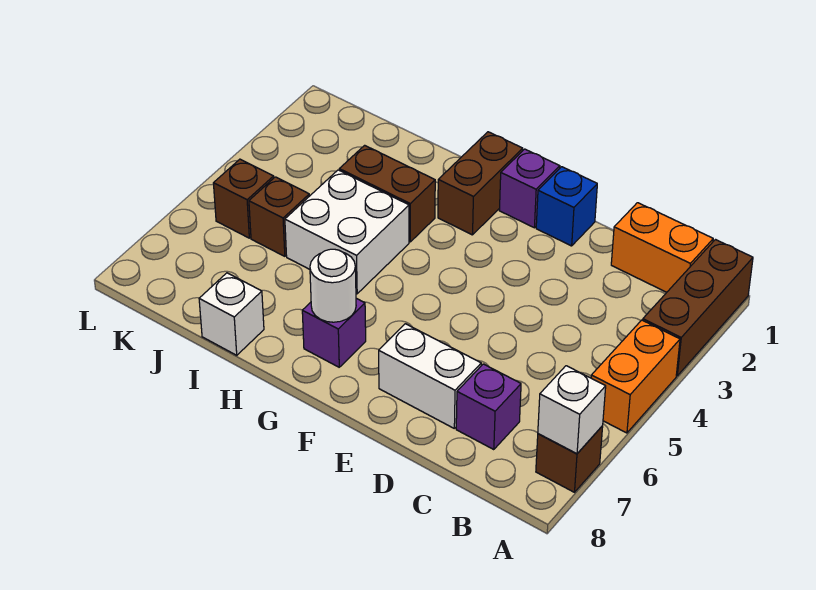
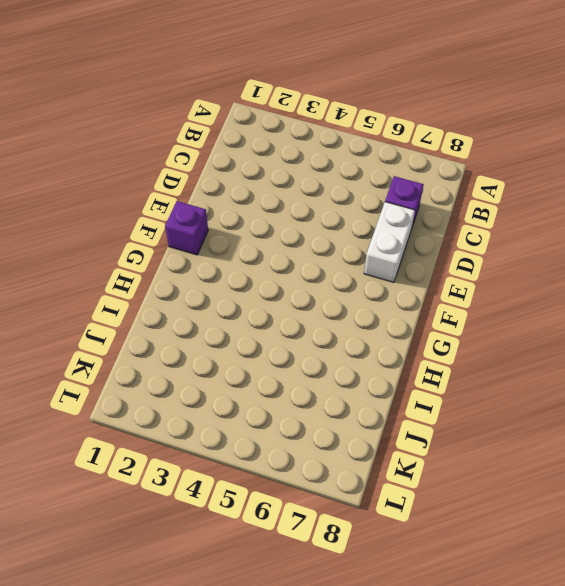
none -> brown 1x3 brick [643,240,753,376]
none -> orange 1x2 brick [591,320,680,433]
none -> brown 1x1 brick [536,426,603,492]

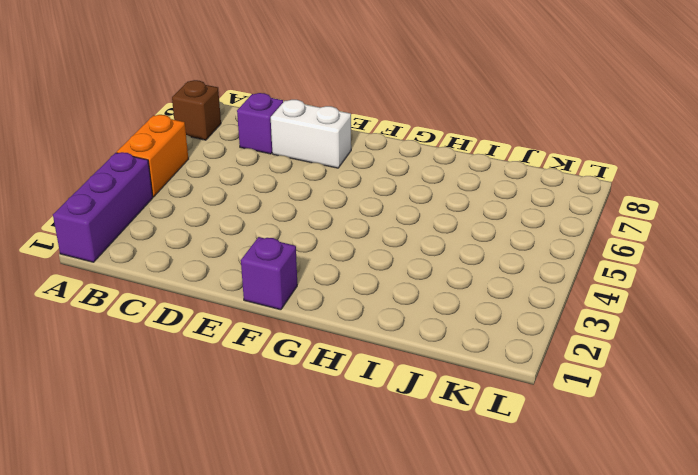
purple 1x3 brick [53,152,153,262] -> brown 1x3 brick [643,240,753,376]
none -> orange 1x2 brick [611,203,713,292]
none -> blue 1x1 brick [536,167,597,246]
none -> brown 1x2 brick [438,132,523,235]

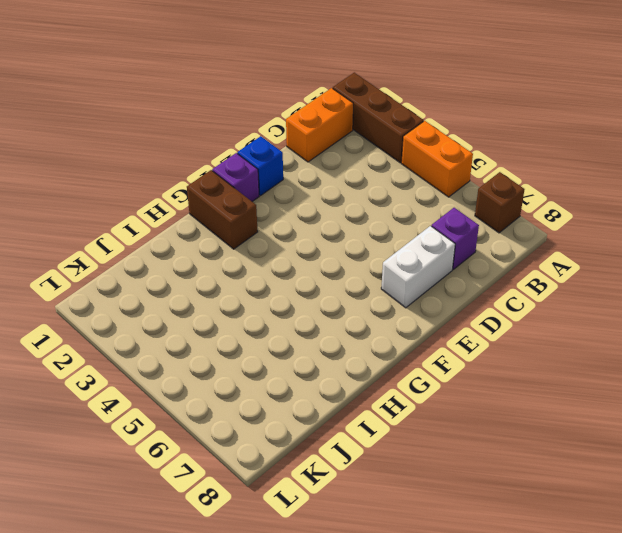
none -> purple 1x1 brick [302,298,366,367]
none -> brown 1x2 brick [339,145,435,242]
none -> white 2x2 brick [285,170,409,294]

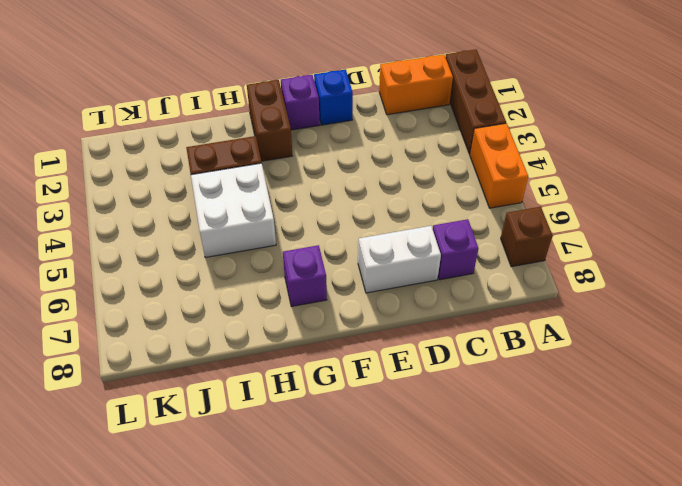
none -> white 1x1 brick [199,273,264,355]
none -> brown 1x1 brick [249,177,309,256]
none -> brown 1x1 brick [213,159,274,238]

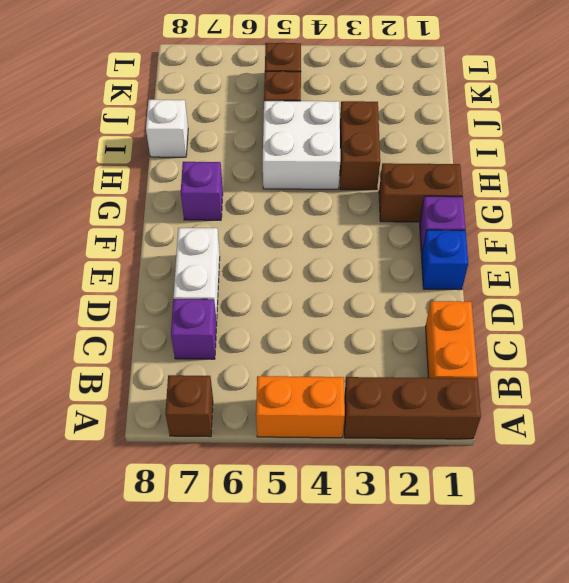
none -> white 1x1 brick [538,366,606,454]
none -> white 1x1 round brick [310,249,356,322]

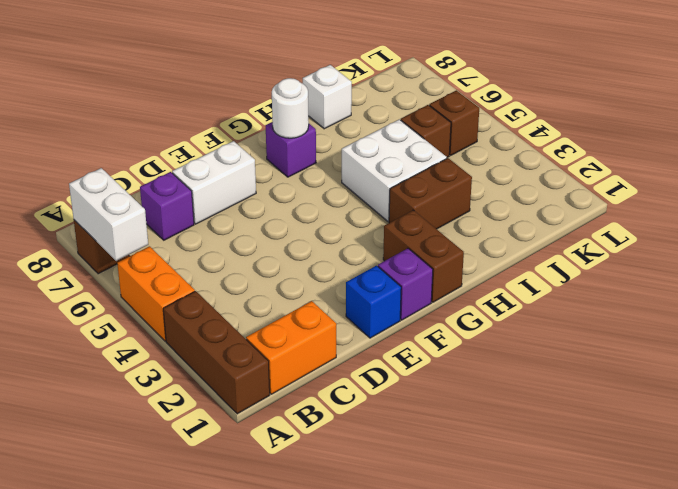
white 1x2 brick [69,168,148,261] -> white 1x1 brick [538,366,606,454]

